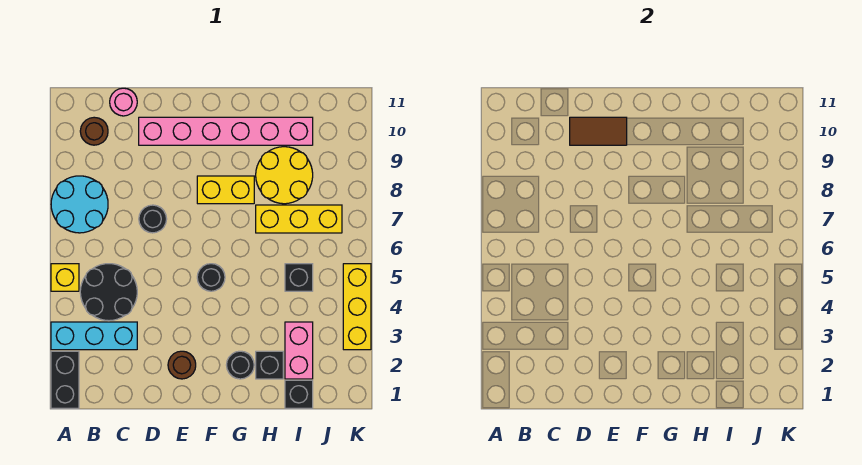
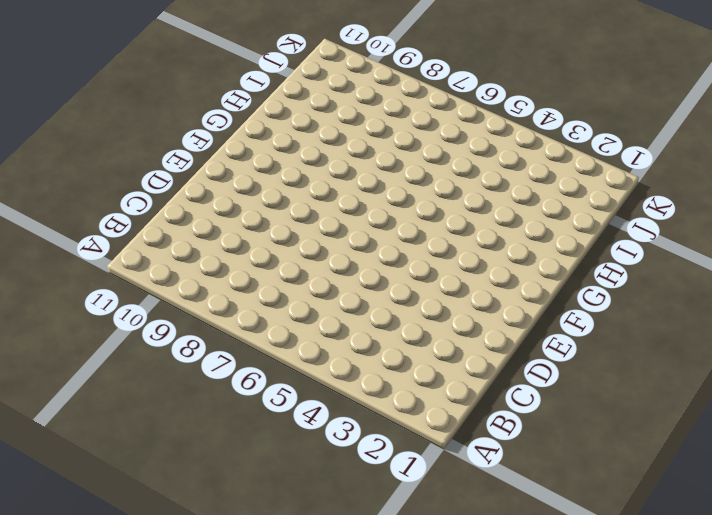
none -> black 1x2 brick [51,351,79,408]
none -> cyan 1x3 brick [51,322,137,350]
none -> yellow 1x1 brick [51,264,79,291]

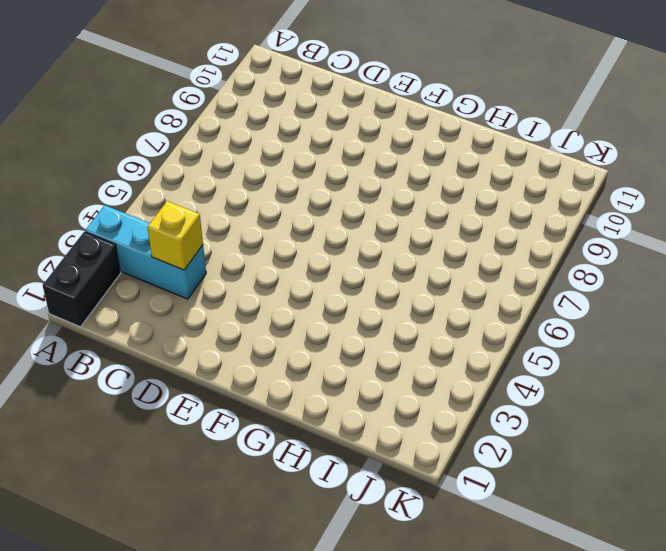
yellow 1x1 brick [147,201,203,270] -> yellow 1x1 brick moved to [51,264,79,291]
none -> cyan 2x2 round brick [51,176,108,233]
none -> black 2x2 round brick [80,264,137,321]
none -> brown 1x1 round brick [80,117,108,145]

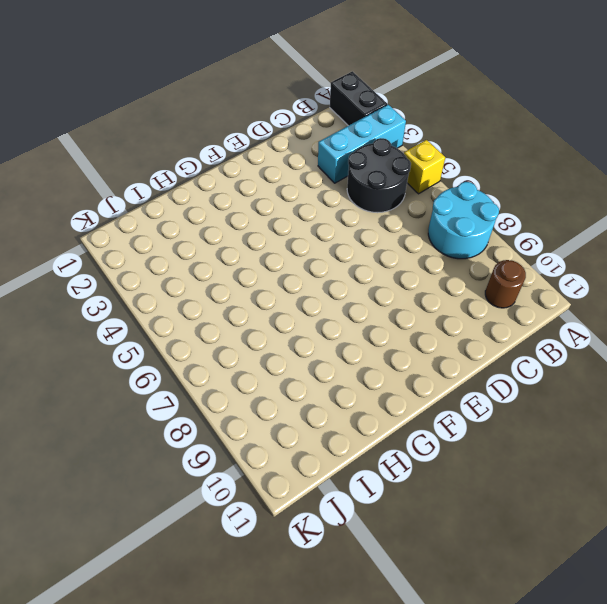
none -> pink 1x1 round brick [110,88,137,116]
none -> black 1x1 round brick [139,205,167,233]
none -> pink 1x6 brick [139,117,313,145]

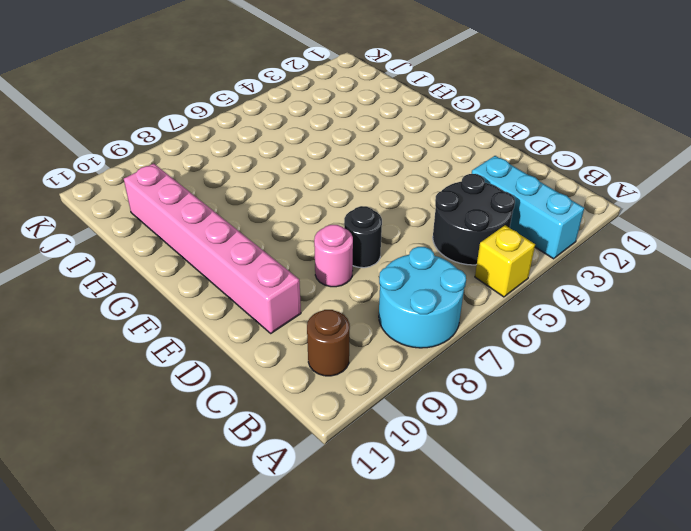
pink 1x1 round brick [314,225,353,287] -> pink 1x1 round brick moved to [110,88,137,116]
none -> black 1x2 brick [51,351,79,408]
none -> brown 1x1 round brick [168,351,196,379]
none -> black 1x1 round brick [197,264,225,291]

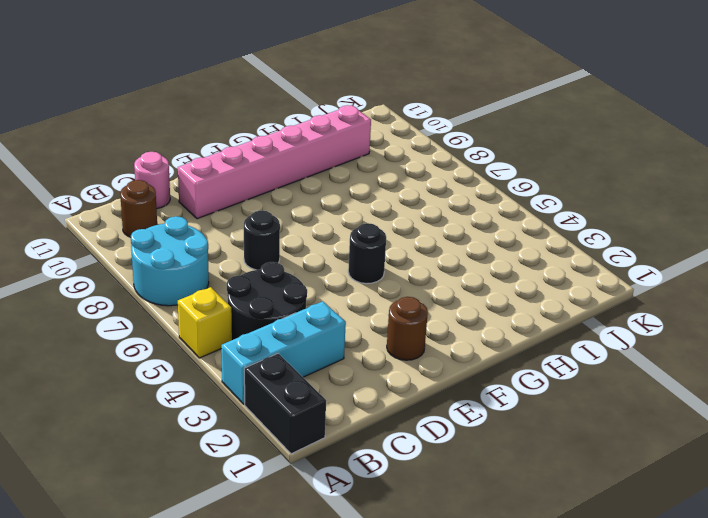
none -> yellow 1x2 brick [197,176,254,204]
none -> black 1x1 round brick [227,351,254,379]
none -> black 1x1 brick [256,351,283,379]

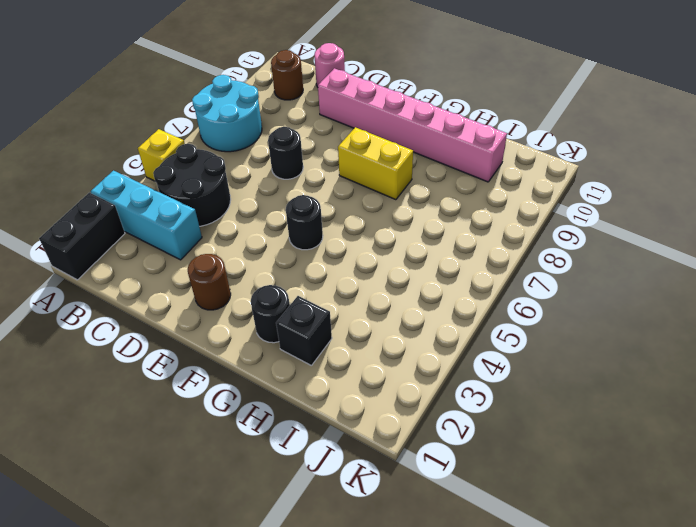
none -> yellow 1x3 brick [256,205,342,233]
none -> yellow 2x2 round brick [256,147,313,204]
none -> black 1x1 brick [285,380,313,408]

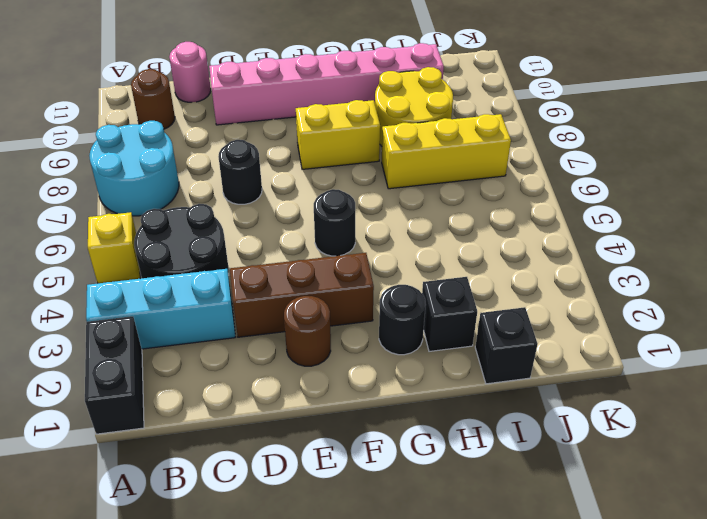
brown 1x3 brick [230,253,374,337] -> none
none -> pink 1x2 brick [285,322,313,379]
none -> black 1x1 brick [285,264,313,291]
none -> yellow 1x3 brick [343,264,371,350]

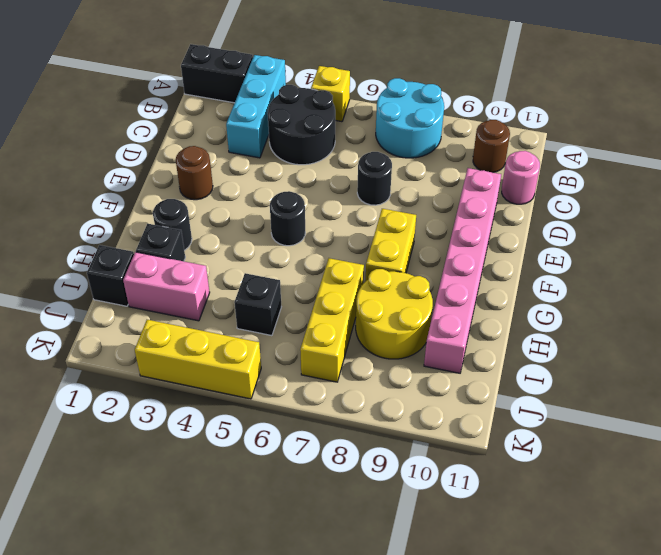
none -> brown 1x2 tile [570,117,627,145]

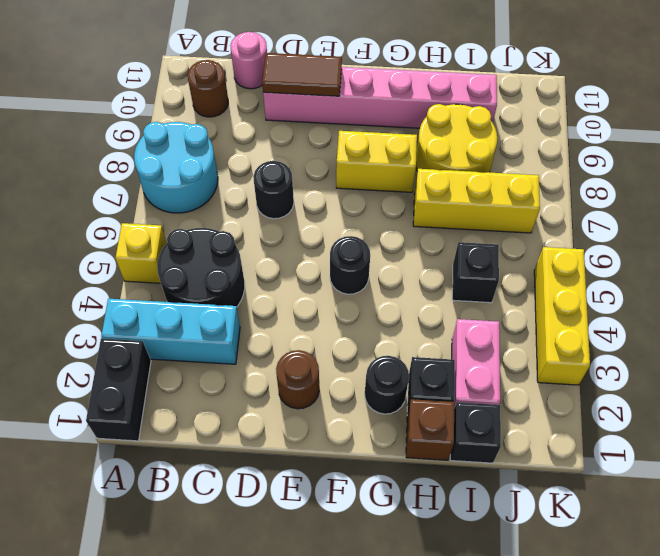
brown 1x1 brick [406,399,454,460] -> none

